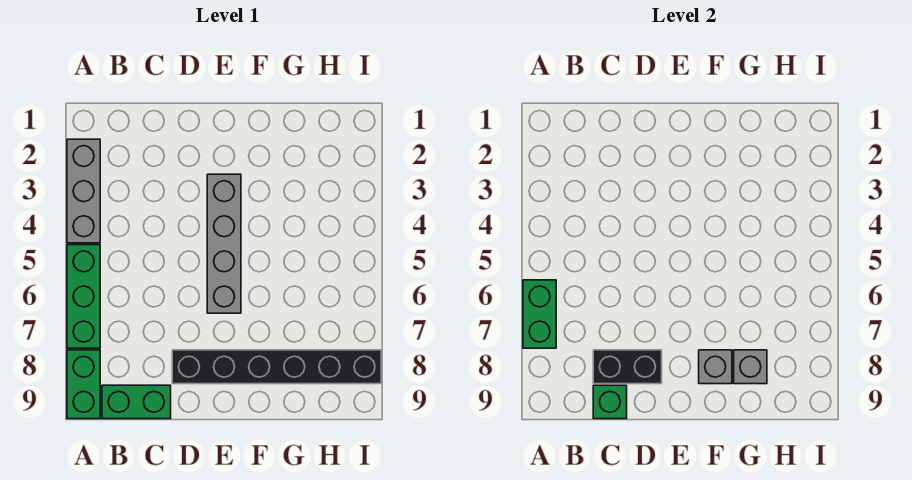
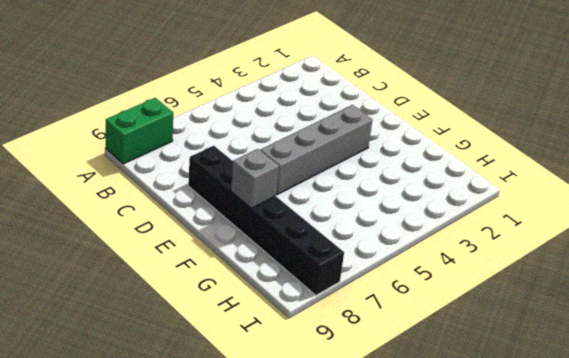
none -> grey 1x3 brick [67,139,100,243]
none -> green 1x3 brick [67,245,100,348]

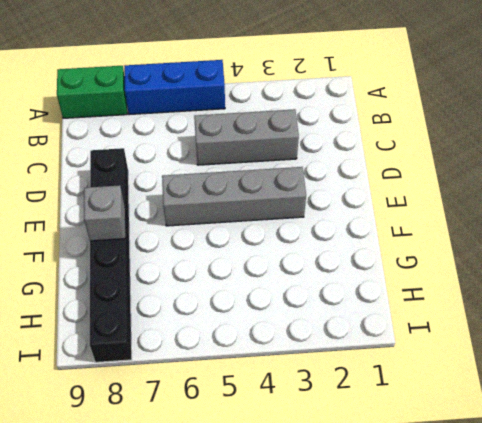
blue 1x3 brick [124,60,225,115] -> green 1x3 brick [67,245,100,348]
grey 1x3 brick [194,109,299,165] -> grey 1x3 brick moved to [67,139,100,243]
none -> green 1x2 brick [102,385,171,419]
none -> green 1x2 brick [523,280,556,348]

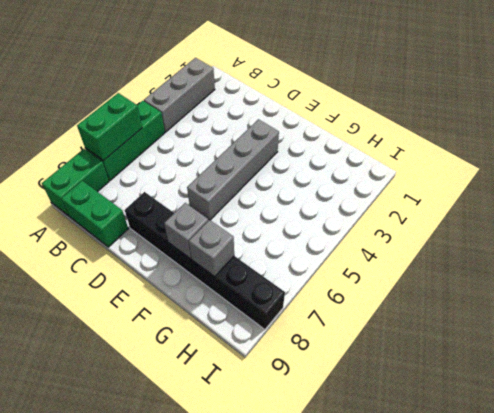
none -> black 1x2 brick [593,350,662,384]
none -> green 1x1 brick [593,385,627,419]

